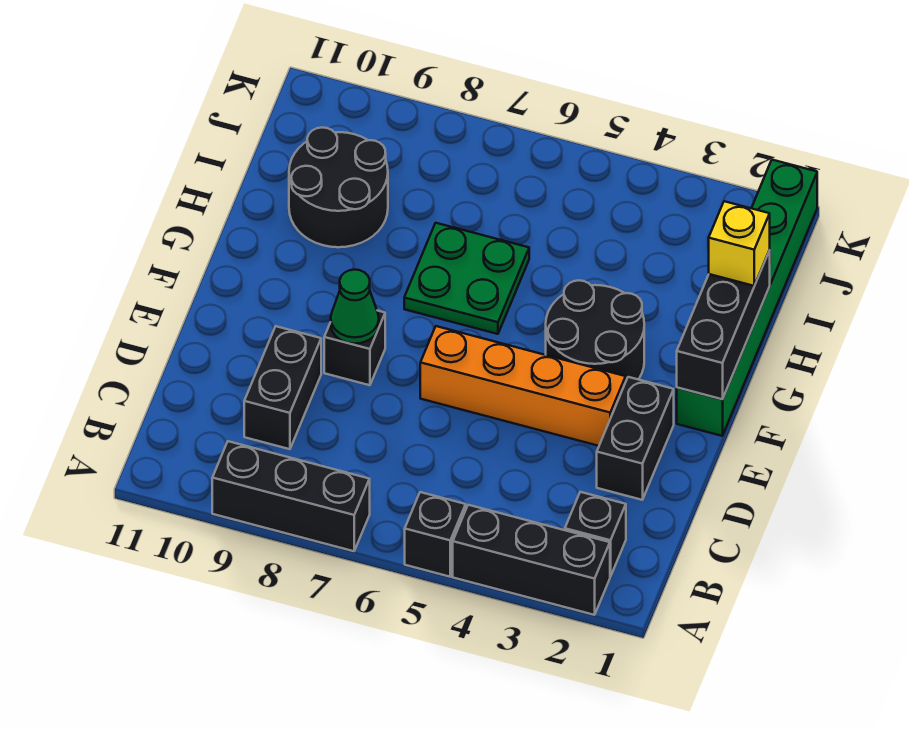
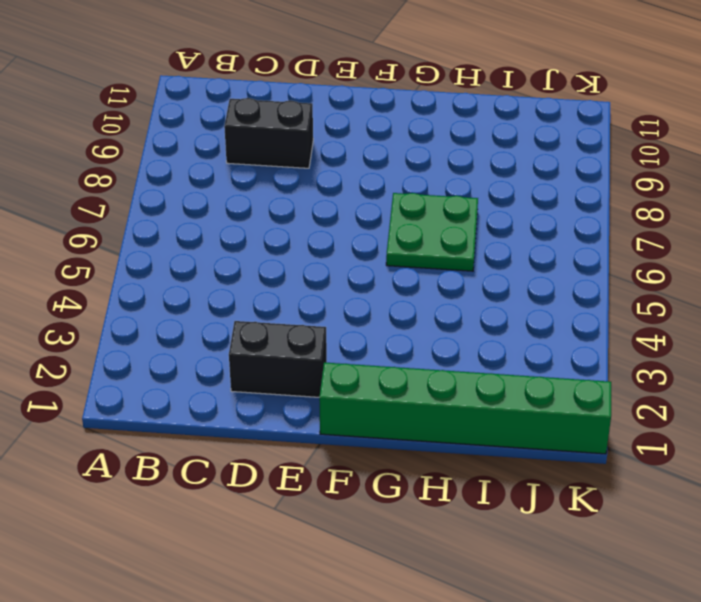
none -> black 1x3 brick [453,505,610,615]
none -> black 1x1 brick [405,492,466,577]
none -> black 1x3 brick [212,441,370,551]

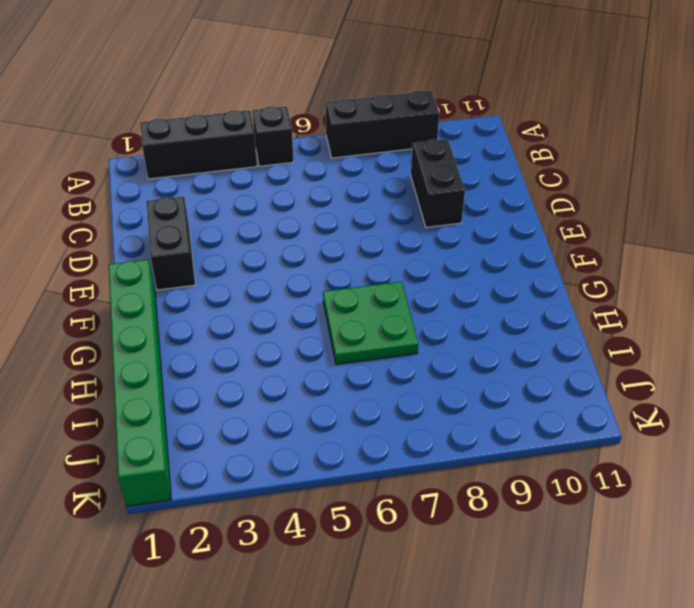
none -> black 1x1 brick [565,492,626,577]
none -> orange 1x4 brick [420,326,626,446]
none -> black 1x1 brick [324,311,385,385]

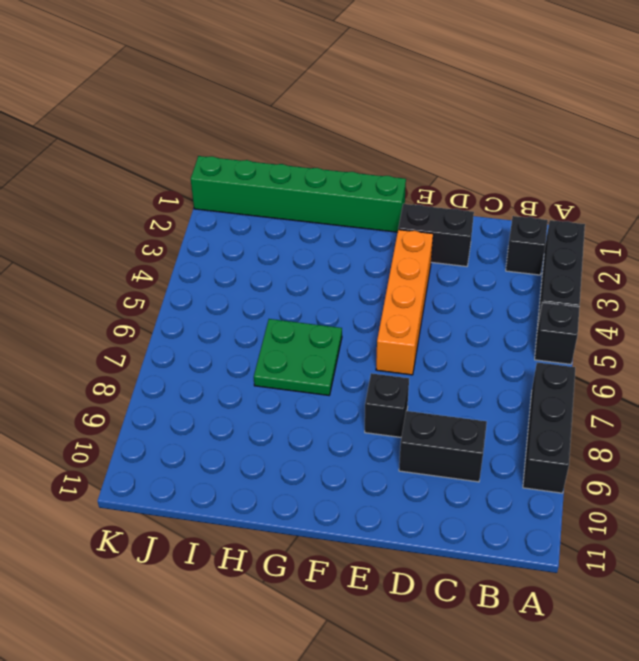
none -> black 2x2 round brick [546,280,644,380]
none -> black 2x2 round brick [289,128,388,247]
none -> green 1x1 cone [331,270,379,344]

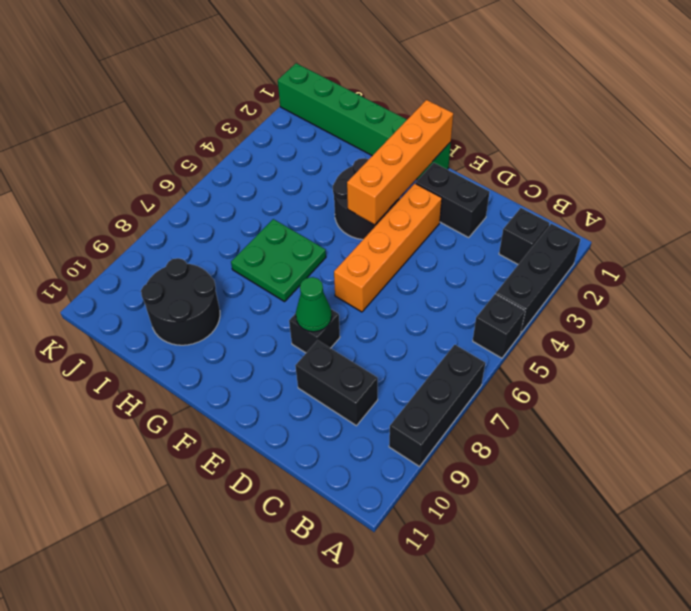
orange 1x4 brick [347,100,453,224] -> black 1x3 brick [677,251,770,399]
none -> yellow 1x1 brick [709,201,770,286]

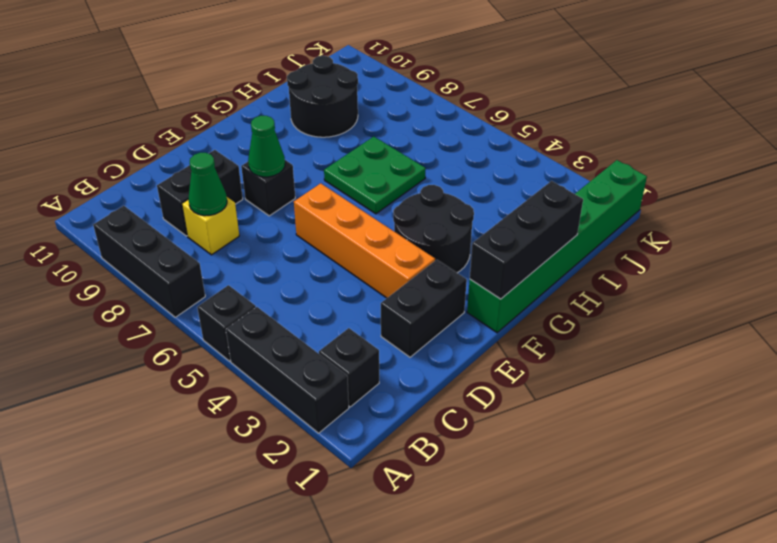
yellow 1x1 brick [182,197,239,255] -> yellow 1x1 brick moved to [709,201,770,286]
green 1x1 cone [188,153,227,216] -> none

